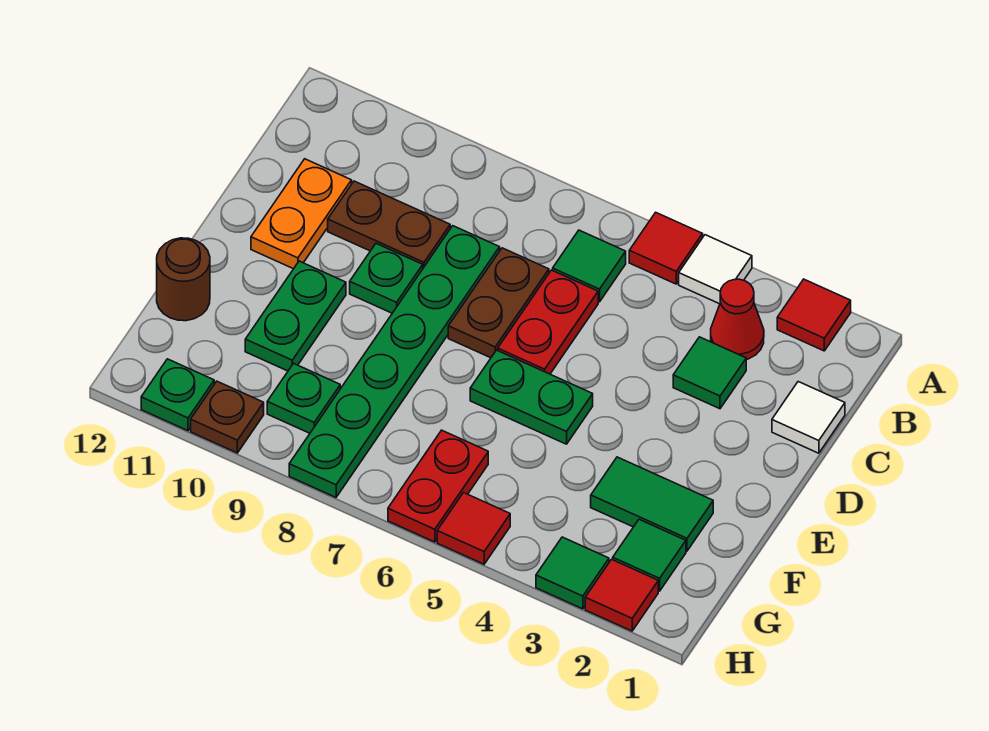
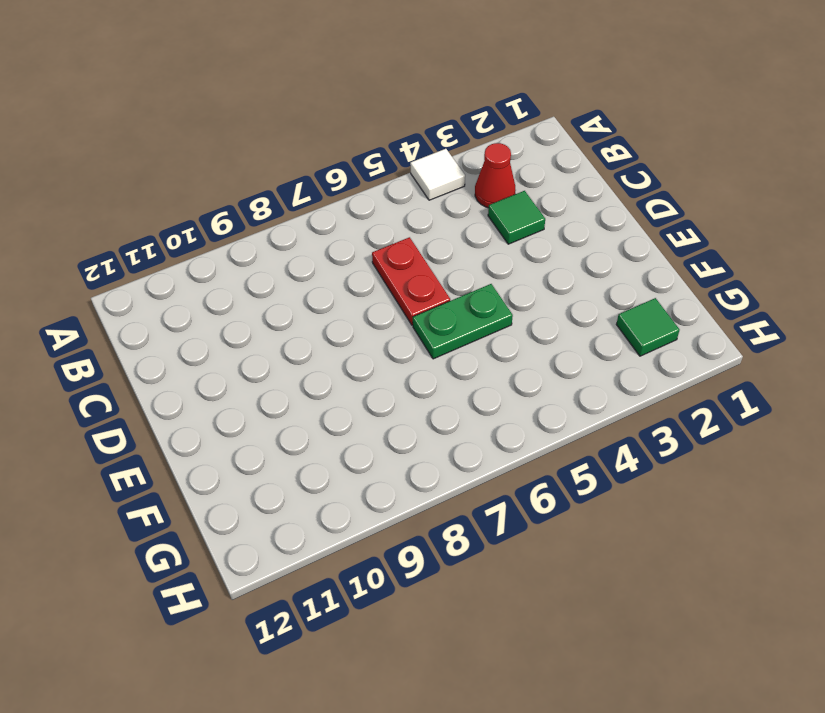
none -> red 1x1 tile [777,279,851,351]
none -> red 1x1 tile [629,212,703,284]
none -> green 1x1 tile [553,230,626,302]

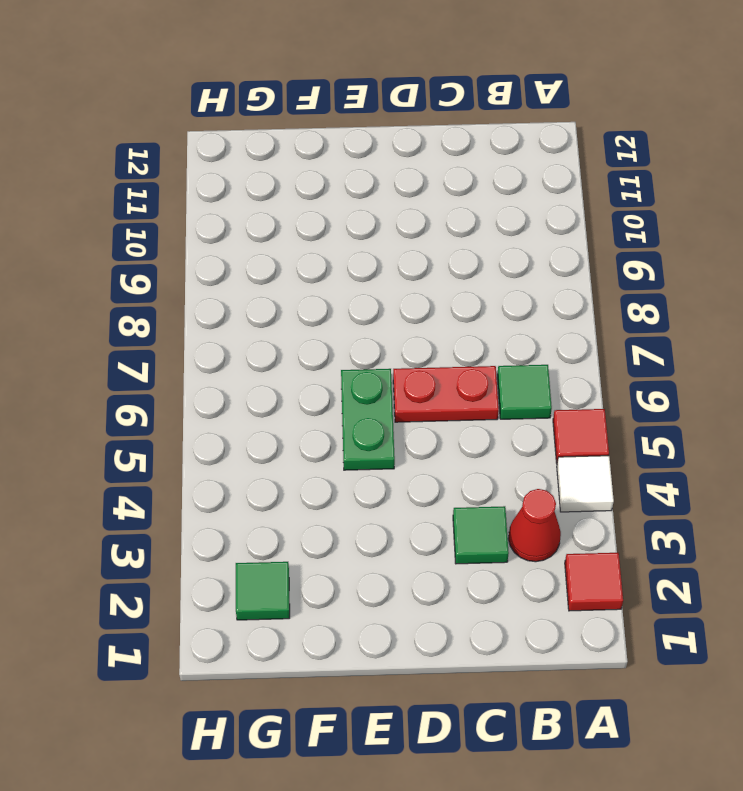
none -> white 1x1 tile [772,382,845,453]
none -> brown 1x2 plate [448,248,549,358]
none -> green 1x6 plate [289,226,500,497]

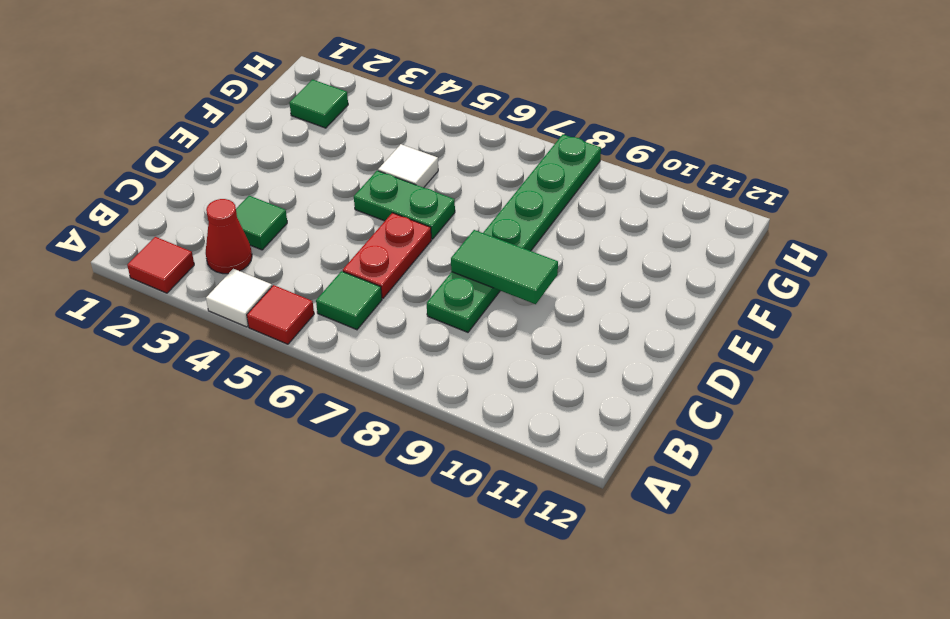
green 1x2 tile [451,230,558,304] -> green 1x2 tile moved to [591,457,713,551]
white 1x1 tile [378,144,438,188] -> white 1x1 tile moved to [772,382,845,453]
none -> brown 1x2 plate [448,248,549,358]
none -> brown 1x2 plate [328,181,450,268]
none -> orange 1x2 plate [251,159,352,269]

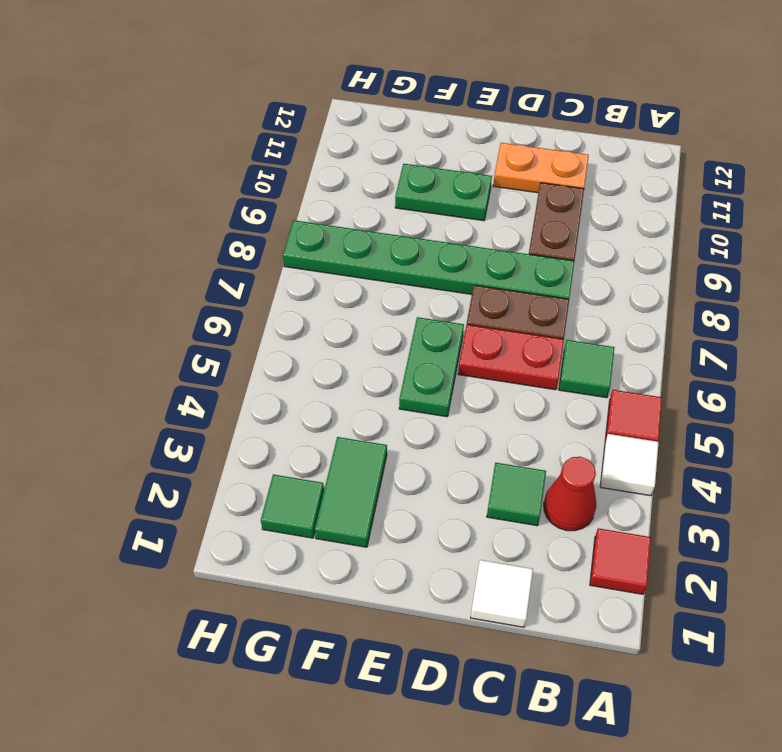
none -> green 1x1 plate [350,244,423,313]
none -> brown 1x1 round brick [157,238,210,321]
none -> red 1x2 plate [388,430,488,542]

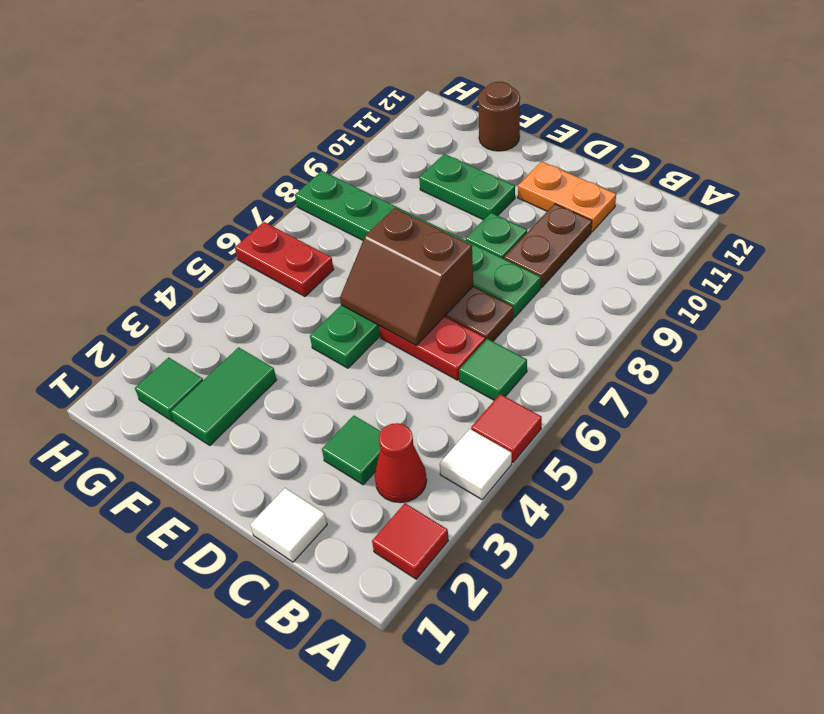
brown 2x2 slope [340,208,473,345] -> none
none -> green 1x1 plate [267,363,340,433]
none -> red 1x1 tile [585,559,658,631]
none -> green 1x1 tile [536,537,609,609]

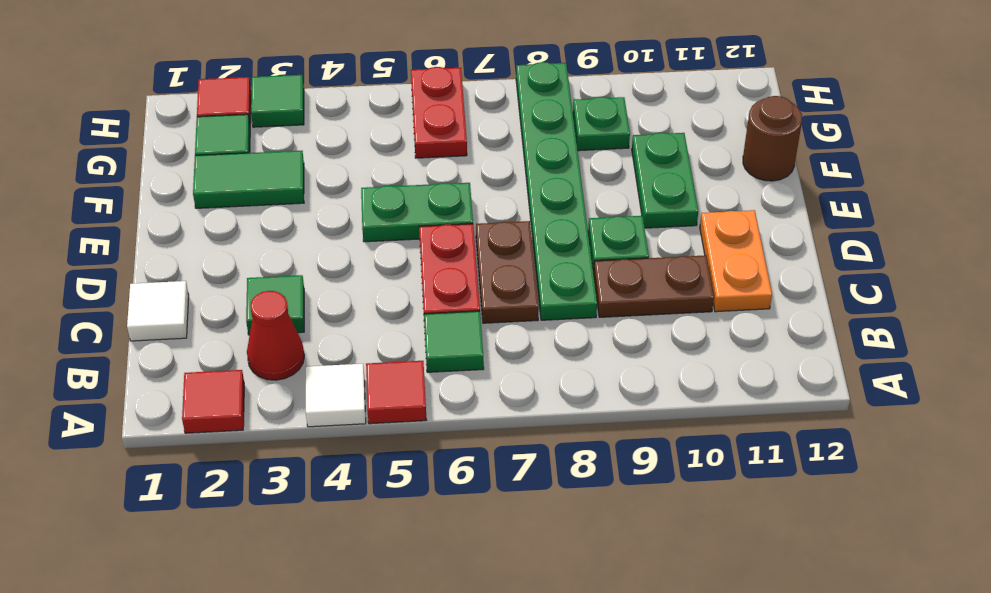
none -> red 1x1 tile [437,493,510,564]
none -> brown 1x1 plate [191,381,264,453]
none -> green 1x1 plate [141,359,214,431]

